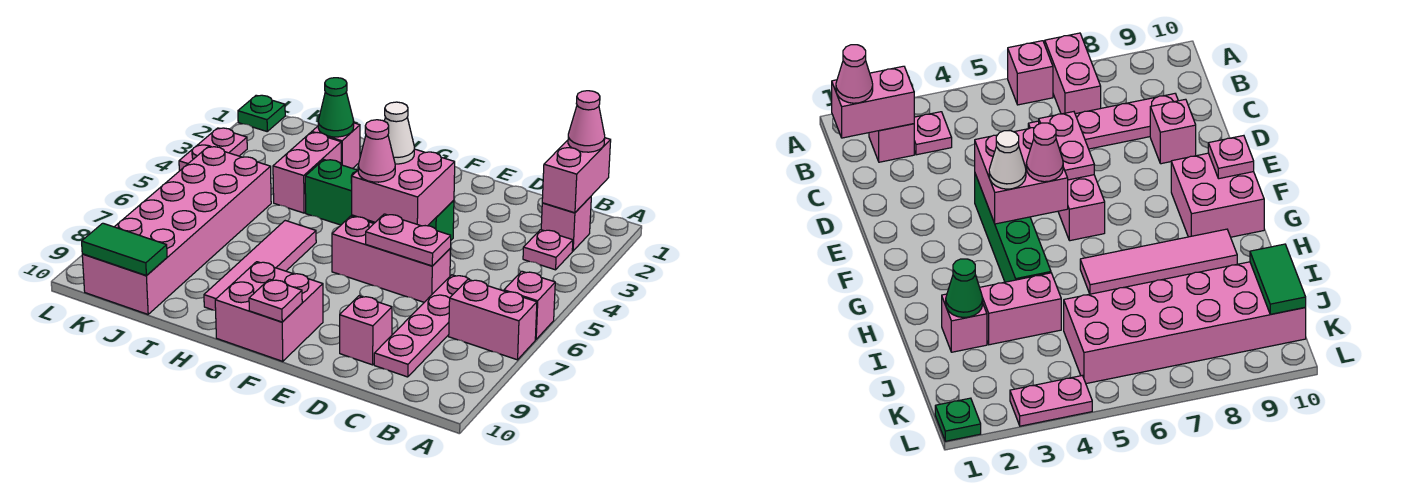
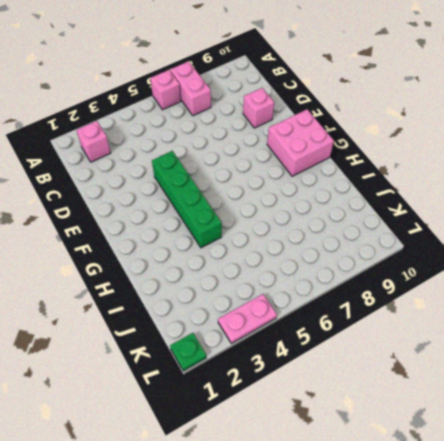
none -> pink 1x1 plate [523,230,573,270]
none -> pink 1x4 plate [374,275,468,377]
none -> pink 1x3 brick [332,216,451,302]

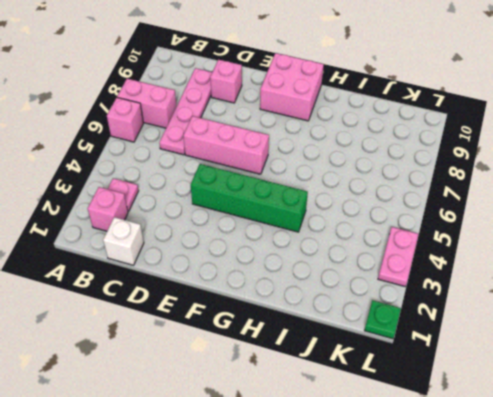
white 1x1 brick [103,217,144,265] -> none
none -> pink 1x4 tile [204,221,316,311]
none -> pink 1x1 brick [312,123,360,168]
none -> pink 1x2 brick [273,132,341,213]

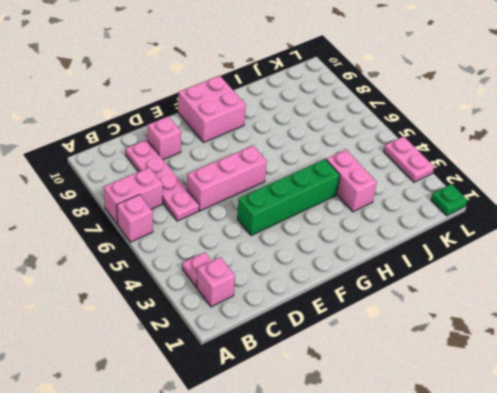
none -> pink 1x4 tile [204,221,316,311]
none -> pink 1x1 brick [312,123,360,168]
none -> pink 2x6 brick [82,147,271,314]

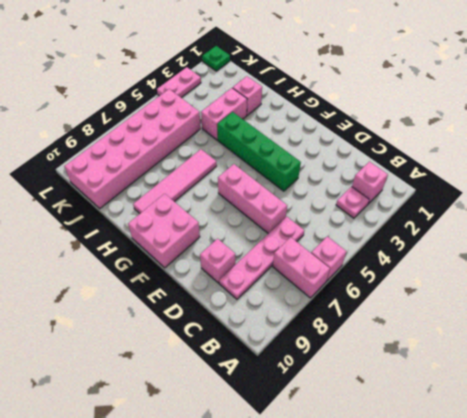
none -> pink 1x2 brick [542,138,611,213]
none -> pink 1x2 plate [366,214,451,266]
none -> pink 2x2 brick [352,149,455,226]

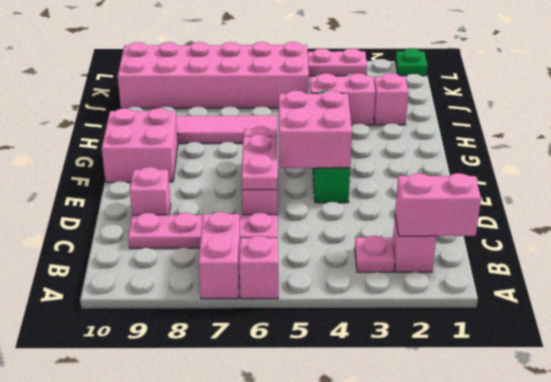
none -> pink 1x1 plate [249,279,302,322]
none -> green 1x1 cone [318,78,354,137]
none -> green 1x2 tile [82,223,167,276]

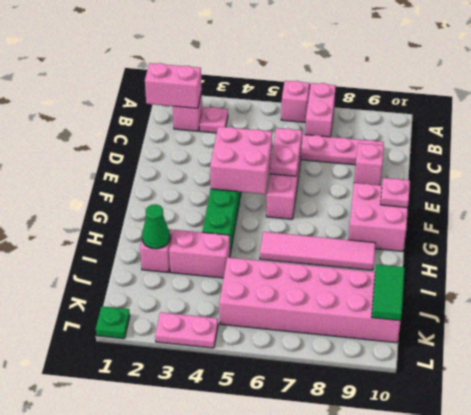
none -> pink 1x1 cone [568,91,605,152]
none -> white 1x1 cone [385,102,414,164]
none -> pink 1x1 cone [358,120,395,182]

